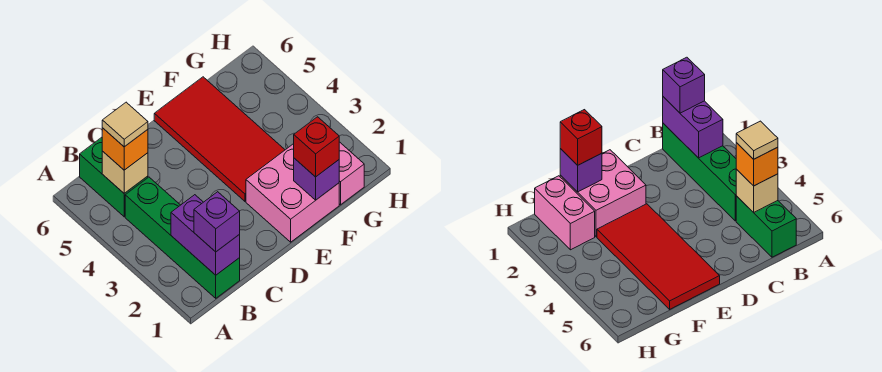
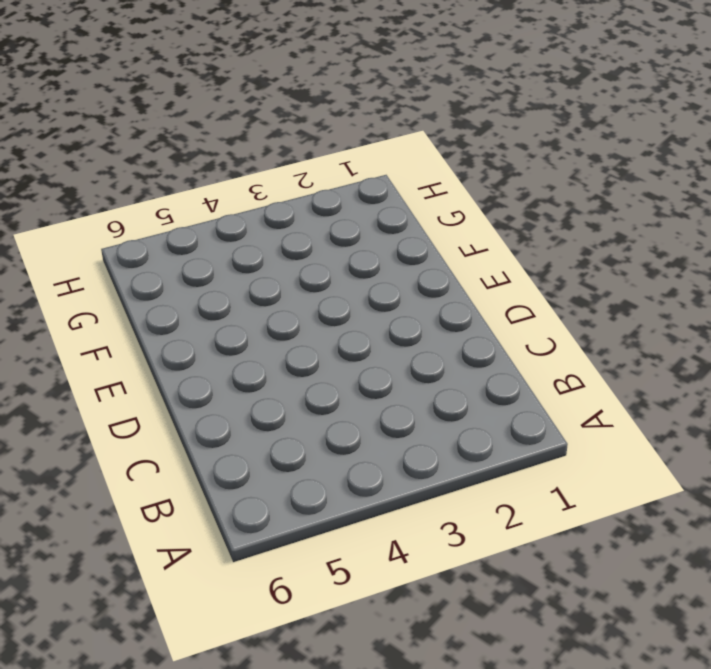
none -> green 1x4 brick [125,177,240,298]
none -> green 1x2 brick [80,137,148,217]
none -> pink 2x2 brick [246,144,339,242]

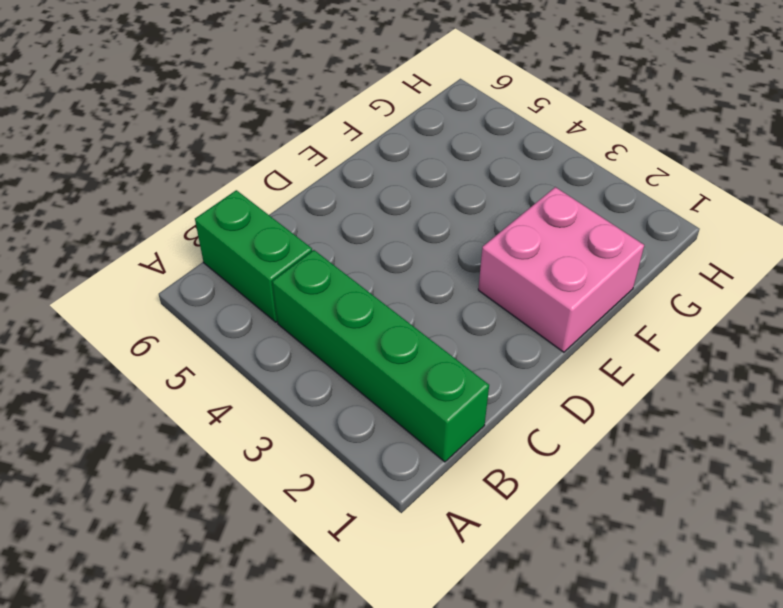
none -> red 2x4 tile [154,77,285,201]
none -> pink 1x2 brick [339,142,364,205]
none -> purple 1x2 brick [171,195,240,275]

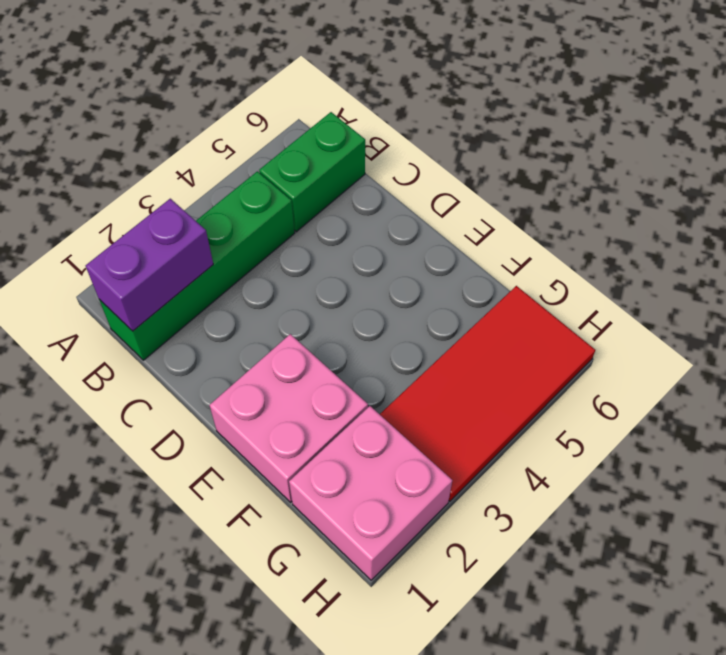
pink 2x2 brick [289,406,452,580] -> pink 1x2 brick [339,142,364,205]
red 2x4 tile [380,286,595,501] -> red 2x4 tile moved to [154,77,285,201]
none -> tan 1x1 brick [102,151,148,193]
none -> purple 1x1 brick [294,158,339,200]
none -> purple 1x1 brick [194,192,240,252]

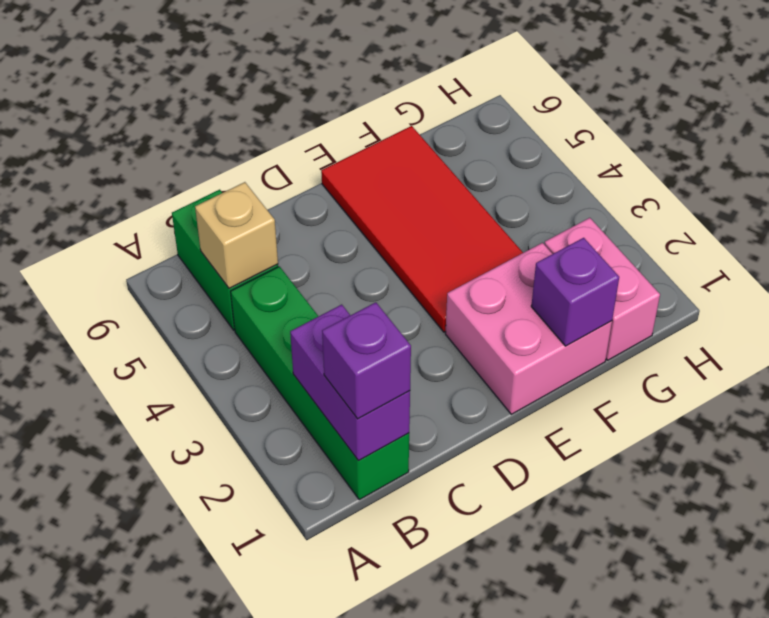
none -> orange 1x1 brick [102,128,148,170]
none -> red 1x1 brick [294,117,339,177]
none -> tan 1x1 tile [102,102,148,147]

